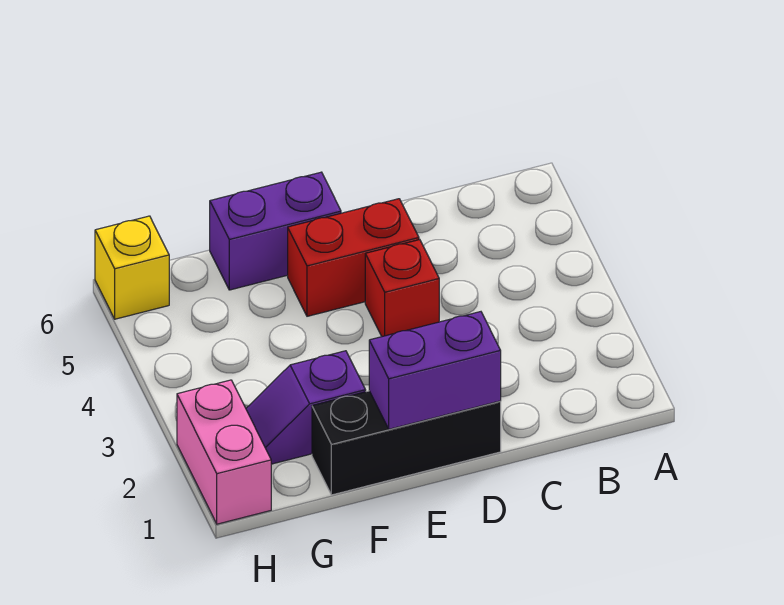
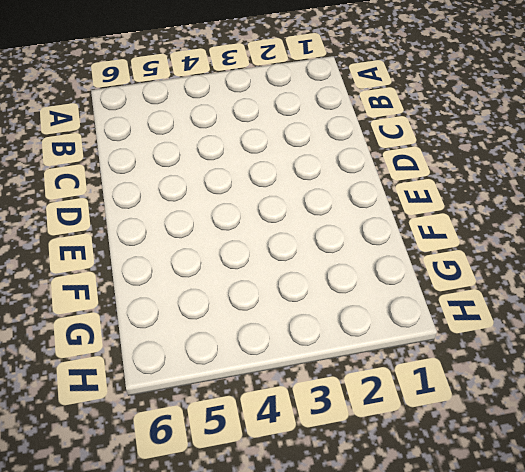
none -> black 1x3 brick [312,391,501,495]
none -> red 1x1 brick [365,240,439,337]

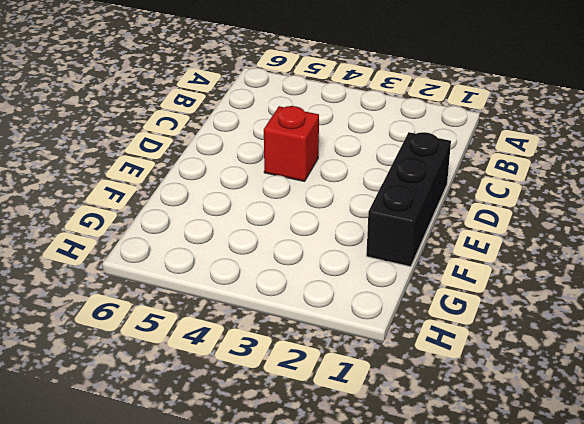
none -> red 1x2 brick [288,199,419,316]
none -> purple 1x2 brick [210,172,341,290]

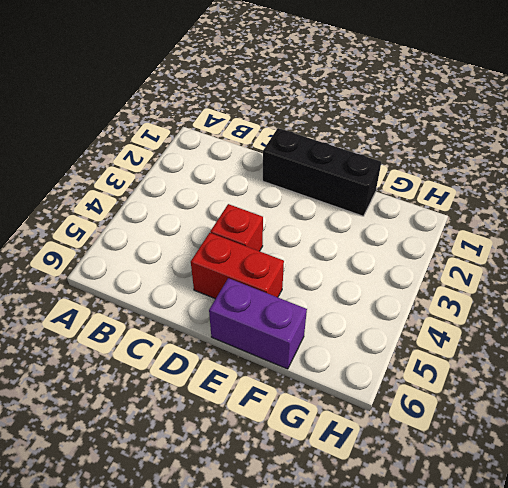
none -> purple 1x2 slope [246,351,366,464]
none -> pink 1x2 brick [177,380,271,524]

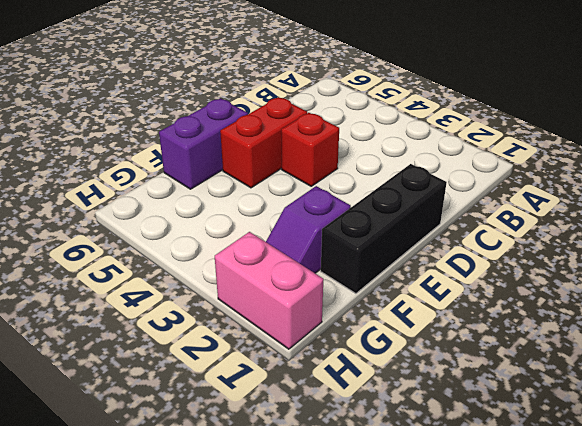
none -> yellow 1x1 brick [95,216,169,319]
none -> purple 1x2 brick [369,312,501,429]

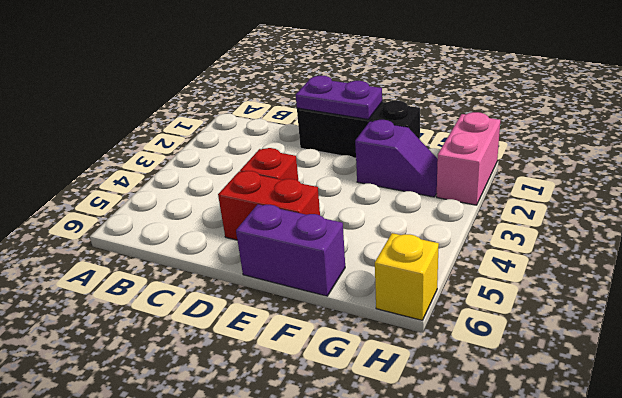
purple 1x2 plate [296,76,382,119] -> purple 1x2 brick [369,312,501,429]

